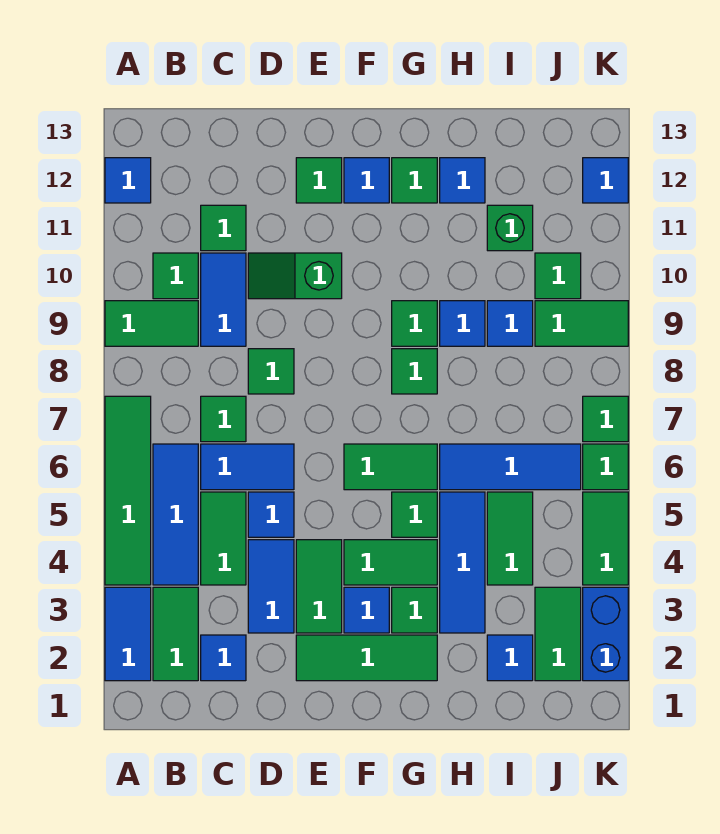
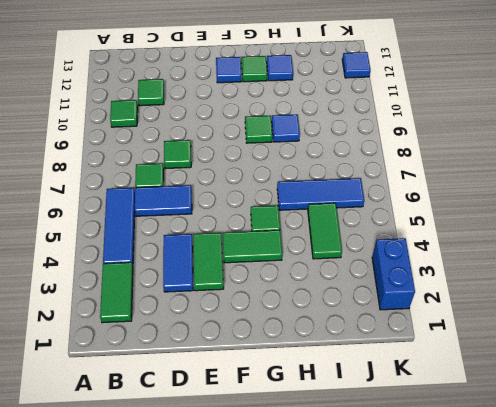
none -> blue 1x2 tile [105,587,151,681]
none -> green 1x4 tile [105,396,151,585]
none -> green 1x2 tile [105,301,198,346]
none -> blue 1x1 tile [105,158,151,203]

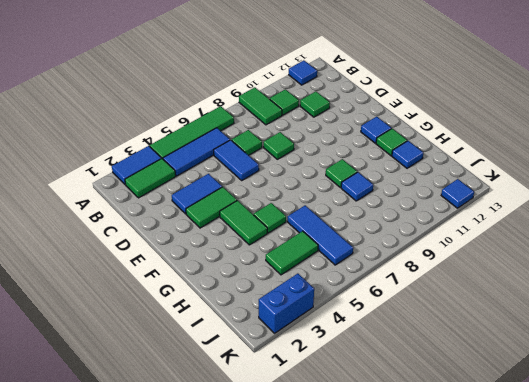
none -> blue 1x1 tile [201,635,246,681]
none -> green 1x2 tile [201,492,246,585]
none -> blue 1x2 tile [201,253,246,346]
none -> blue 1x1 tile [248,492,294,537]

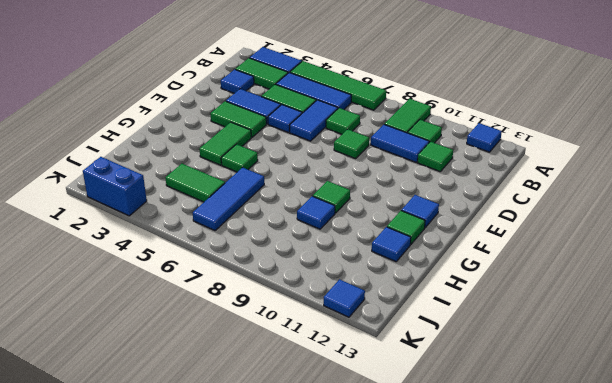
none -> green 1x2 slope [248,253,342,299]
none -> green 1x3 tile [296,635,437,681]
none -> green 1x1 tile [296,158,342,203]
none -> blue 1x1 tile [344,587,389,633]

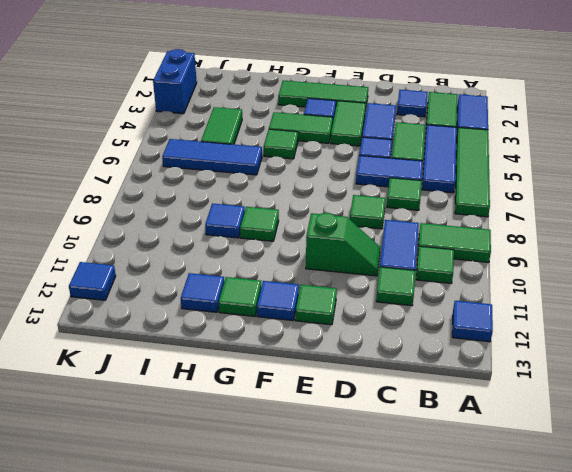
none -> green 1x2 tile [344,444,437,490]
none -> green 1x1 tile [392,587,437,633]
none -> green 1x1 tile [392,349,437,394]
none -> blue 1x3 tile [440,492,485,633]

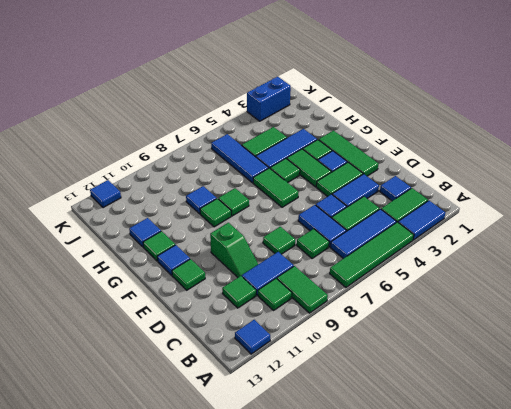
none -> blue 1x1 tile [487,635,533,681]
none -> blue 1x1 tile [487,301,533,346]
none -> green 1x1 brick [487,205,533,251]
none -> green 1x2 tile [535,587,581,681]

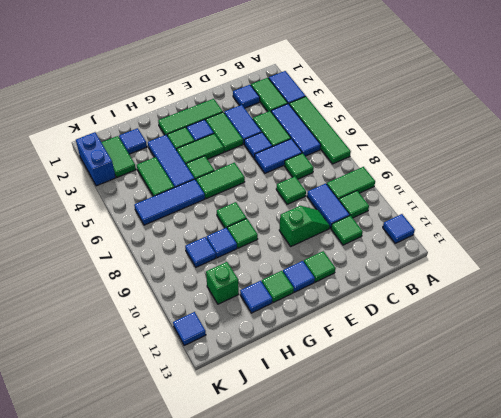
none -> green 1x2 tile [535,301,628,346]
none -> green 1x1 tile [535,253,581,299]
none -> green 1x2 tile [583,492,628,585]
none -> green 1x1 tile [583,444,628,490]

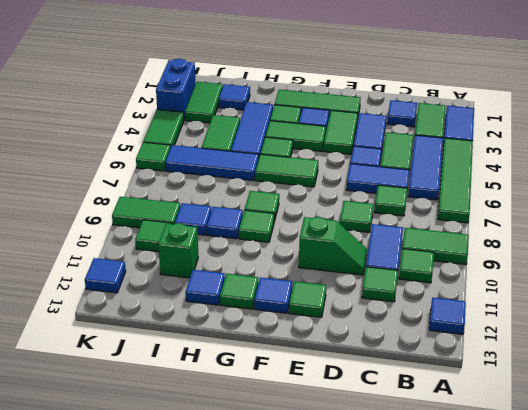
none -> green 1x1 tile [583,396,628,442]

